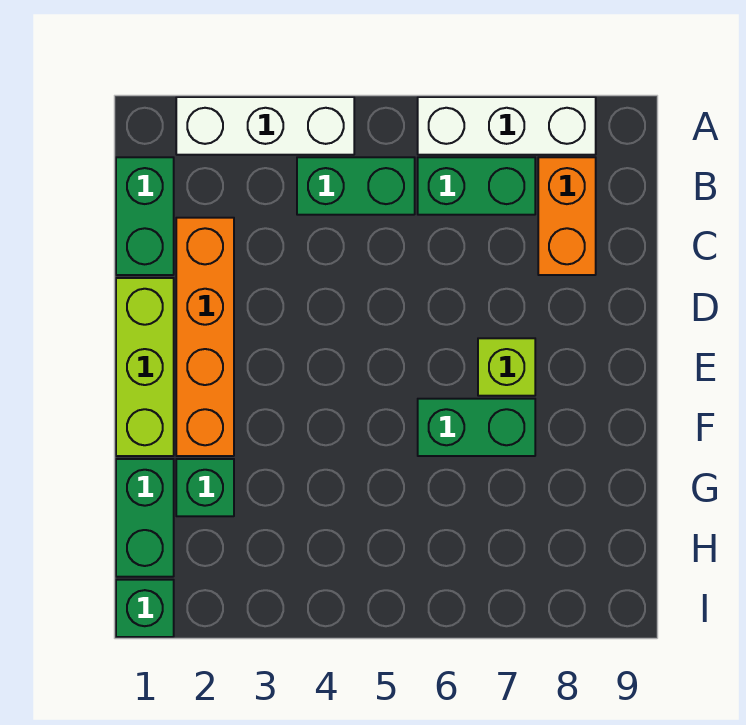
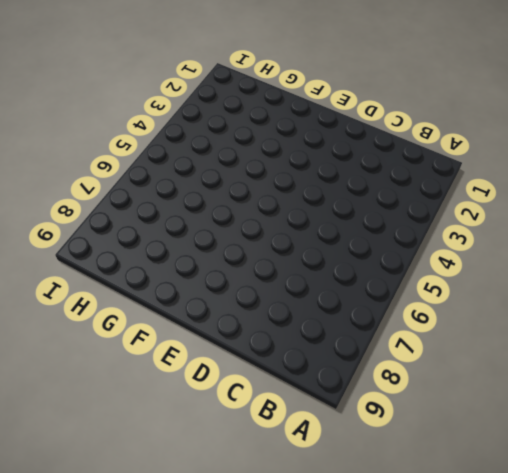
none -> white 1x3 brick [176,97,354,155]
none -> white 1x3 brick [418,97,596,155]
none -> green 1x2 brick [116,157,174,275]

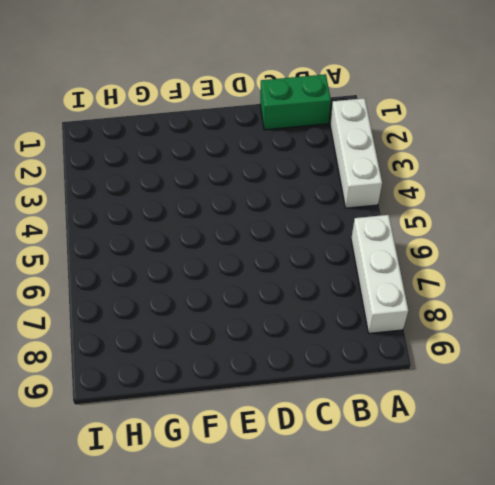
none -> green 1x2 brick [297,157,415,215]
none -> green 1x2 brick [418,157,535,215]
none -> orange 1x2 brick [538,157,596,275]

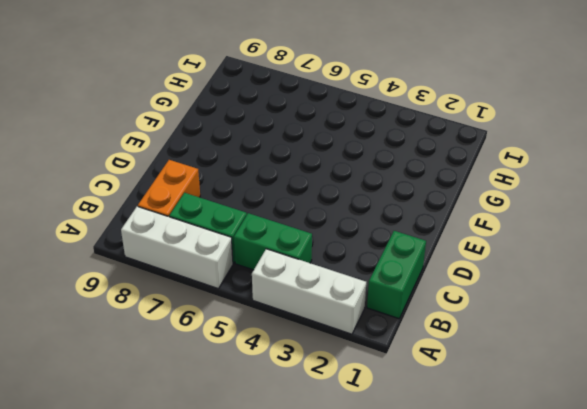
none -> orange 1x4 brick [176,218,234,456]
none -> lime 1x3 brick [116,278,174,456]
none -> lime 1x1 brick [478,338,535,396]

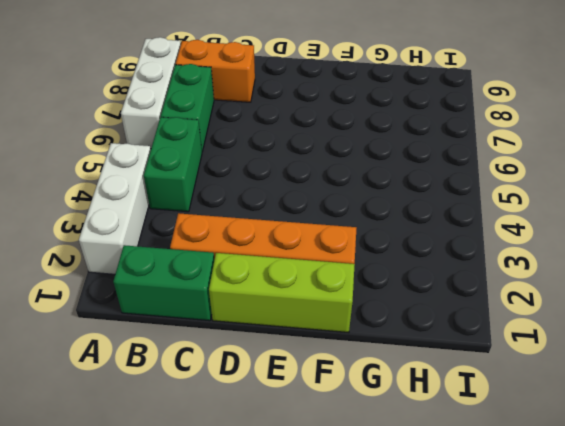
none -> lime 1x1 brick [478,338,535,396]
none -> green 1x2 brick [418,399,535,456]
none -> green 1x2 brick [116,459,174,577]

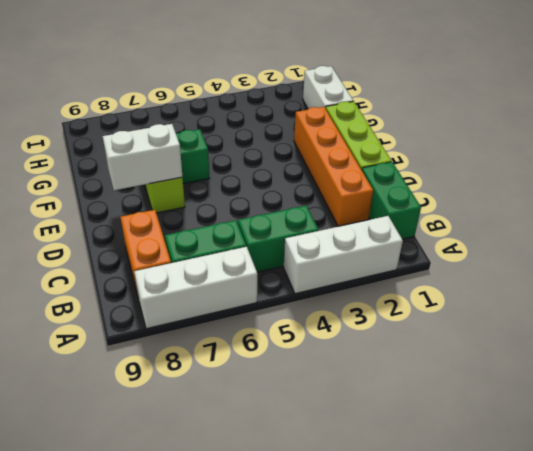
white 1x2 brick [103,124,183,190] -> none
white 1x2 brick [303,66,353,109] -> green 1x2 brick [116,459,174,577]
none -> green 1x1 brick [176,459,234,516]
none -> green 1x1 brick [116,580,174,637]

